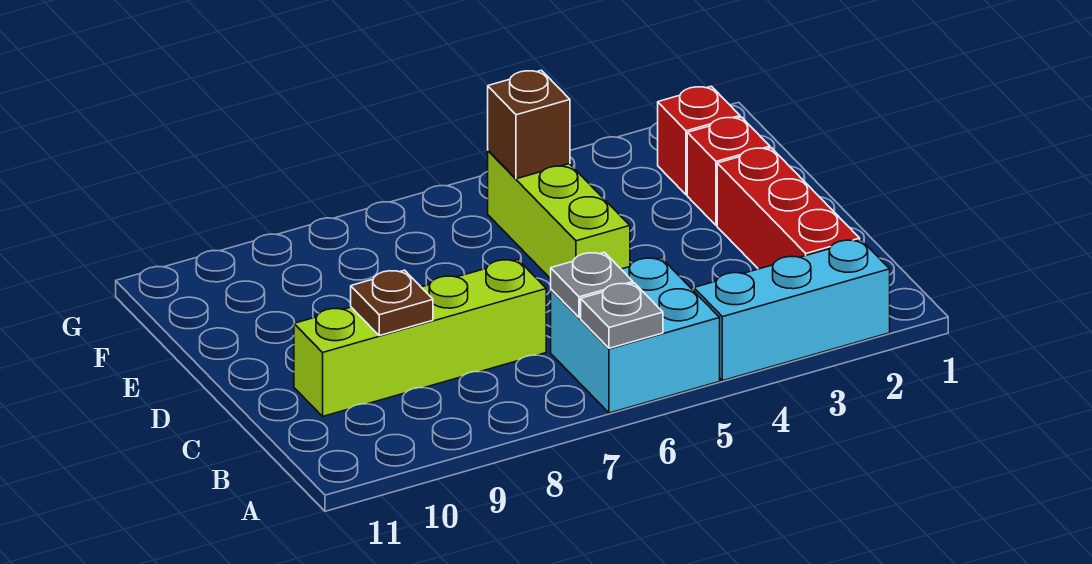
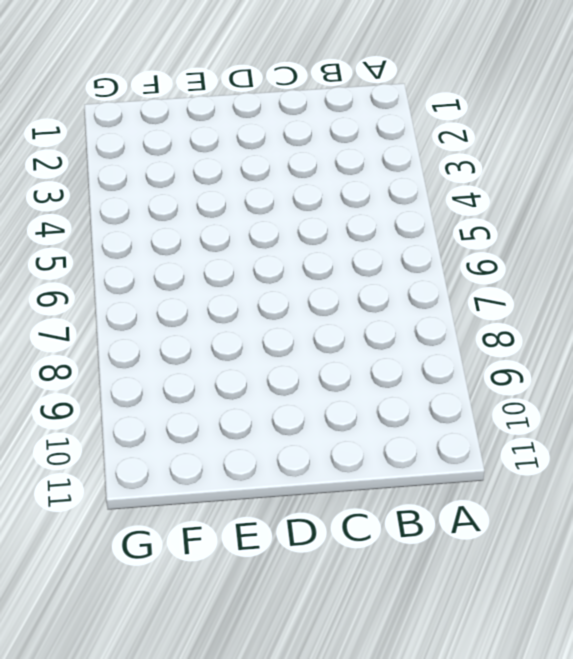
none -> cyan 1x3 brick [694,240,890,381]
none -> cyan 2x2 brick [551,258,720,413]

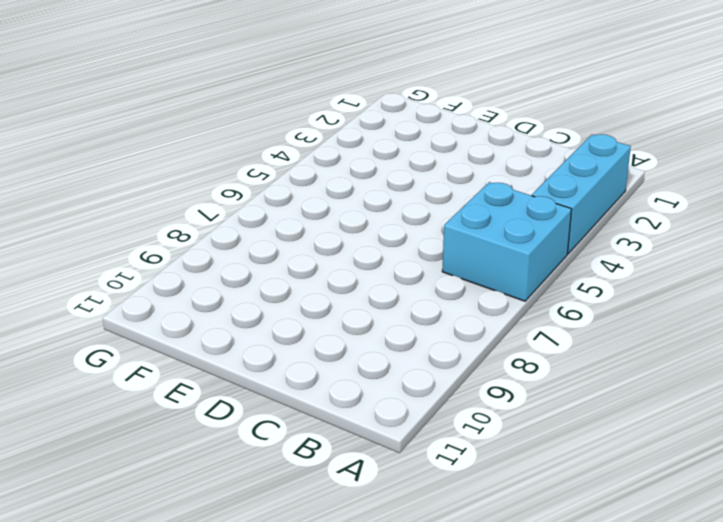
none -> red 1x3 brick [717,148,860,269]
none -> lime 1x4 brick [294,260,546,416]

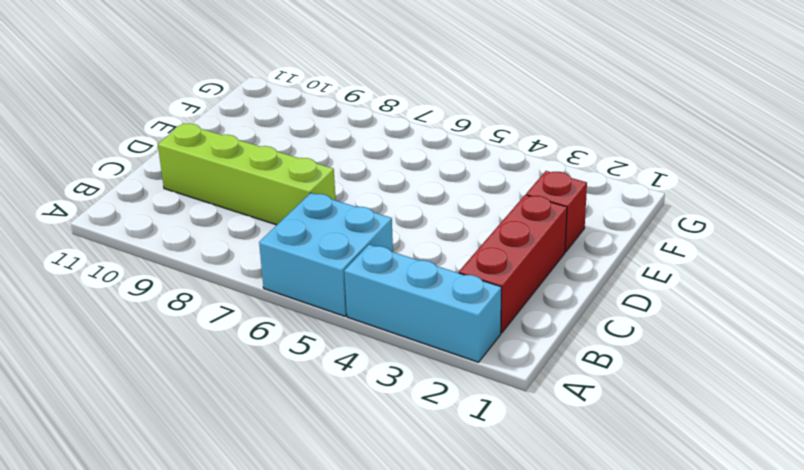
none -> lime 1x3 brick [488,151,630,279]
none -> red 1x1 brick [658,86,740,195]

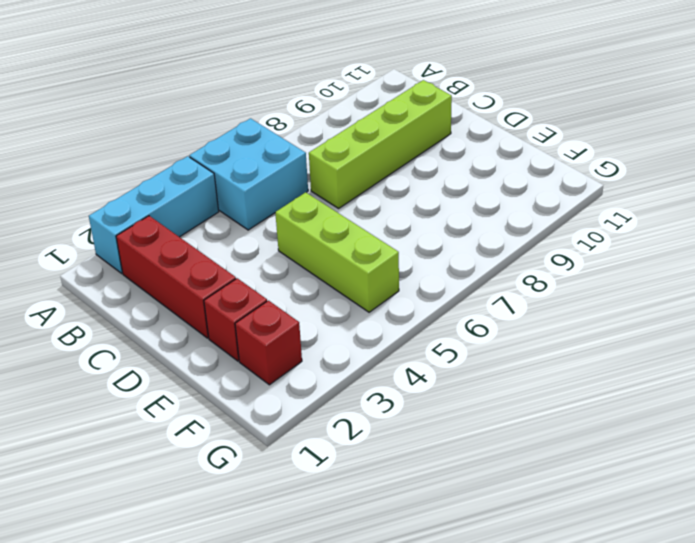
none -> grey 1x1 plate [581,283,663,348]
none -> grey 1x1 plate [551,252,633,318]

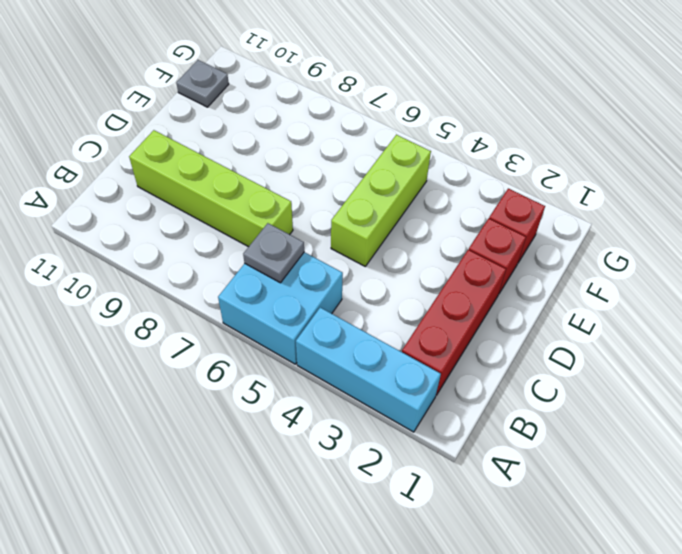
grey 1x1 plate [176,60,229,107] -> grey 1x1 plate moved to [581,283,663,348]
none -> brown 1x1 plate [351,270,433,336]
none -> brown 1x1 brick [488,70,570,179]

